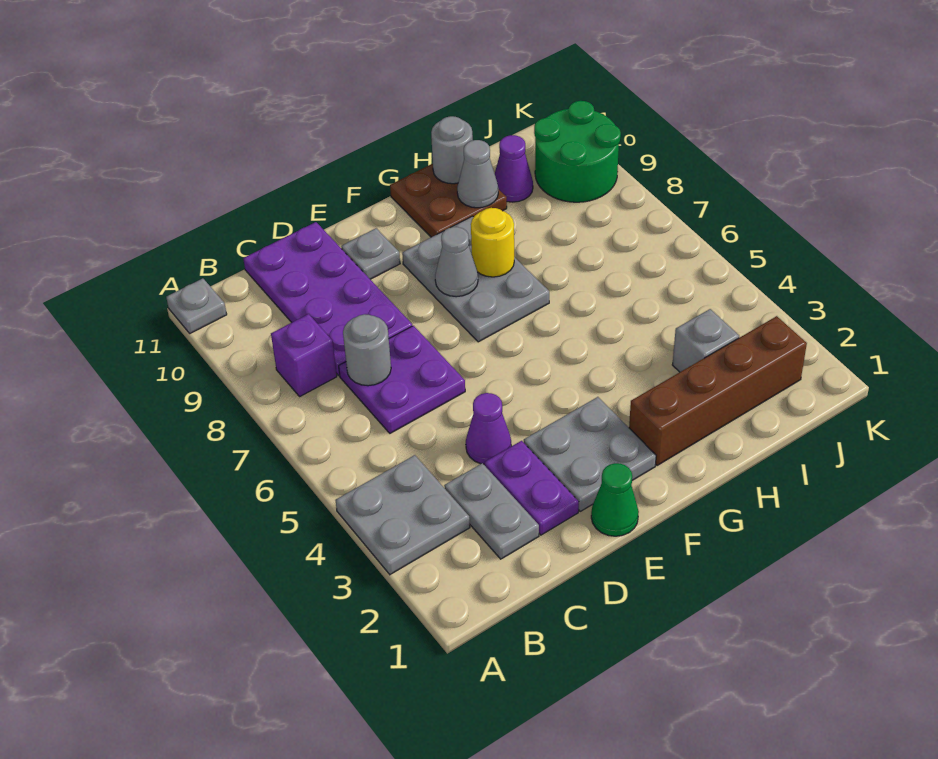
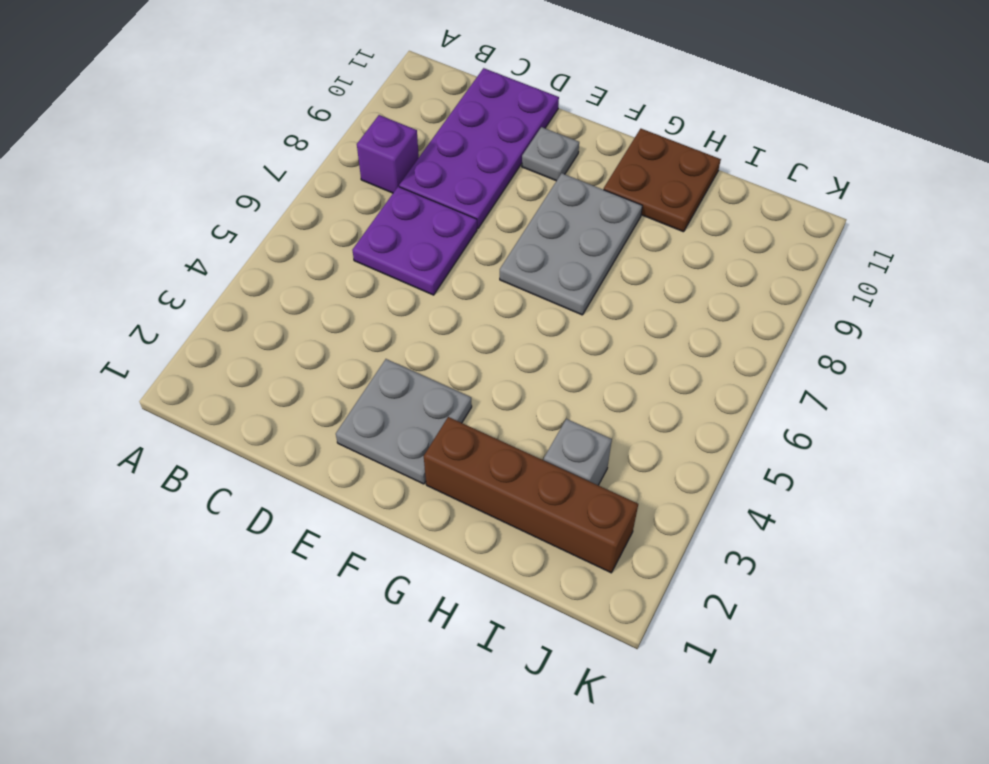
none -> grey 2x2 plate [335,455,470,574]
none -> grey 1x1 plate [166,278,227,333]
none -> grey 1x2 plate [444,463,539,559]

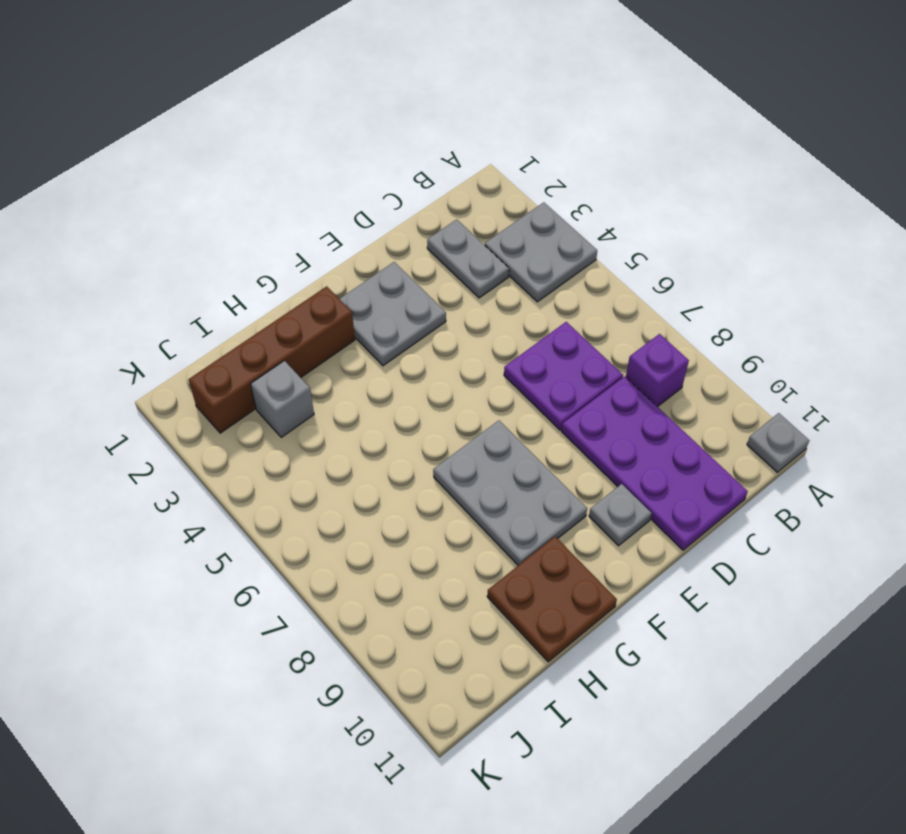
none -> purple 1x2 plate [484,441,579,535]
none -> purple 1x1 cone [466,393,511,464]
none -> green 1x1 cone [591,463,639,536]

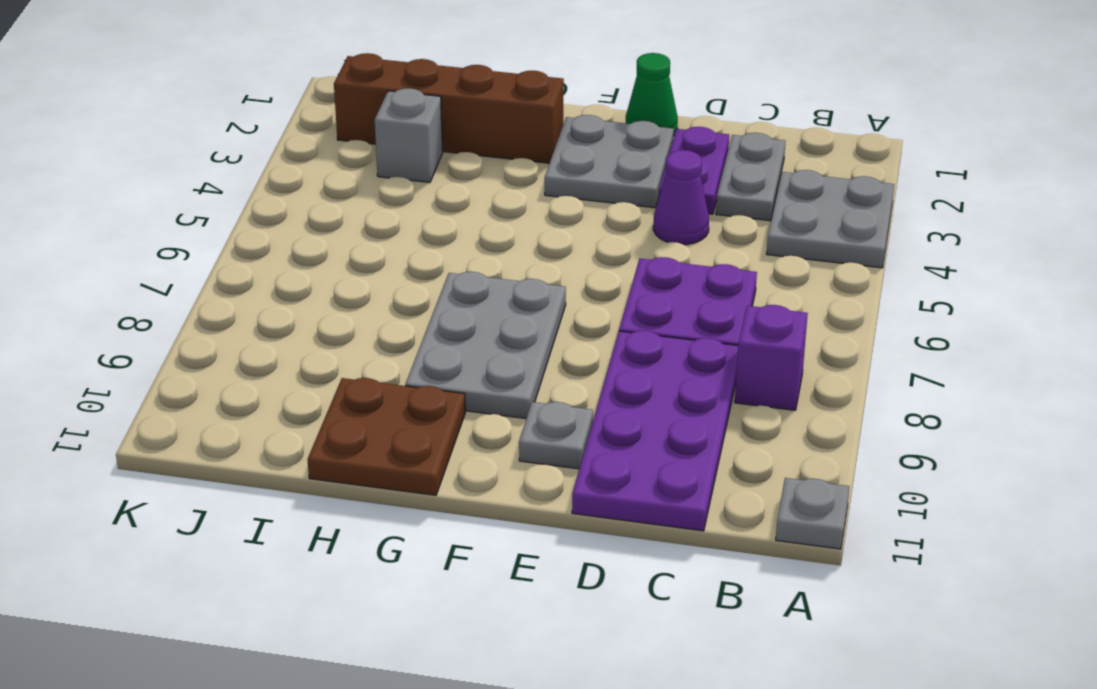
none -> purple 1x1 cone [495,135,533,202]
none -> green 2x2 round brick [534,101,621,202]
none -> grey 1x1 round brick [343,314,391,386]

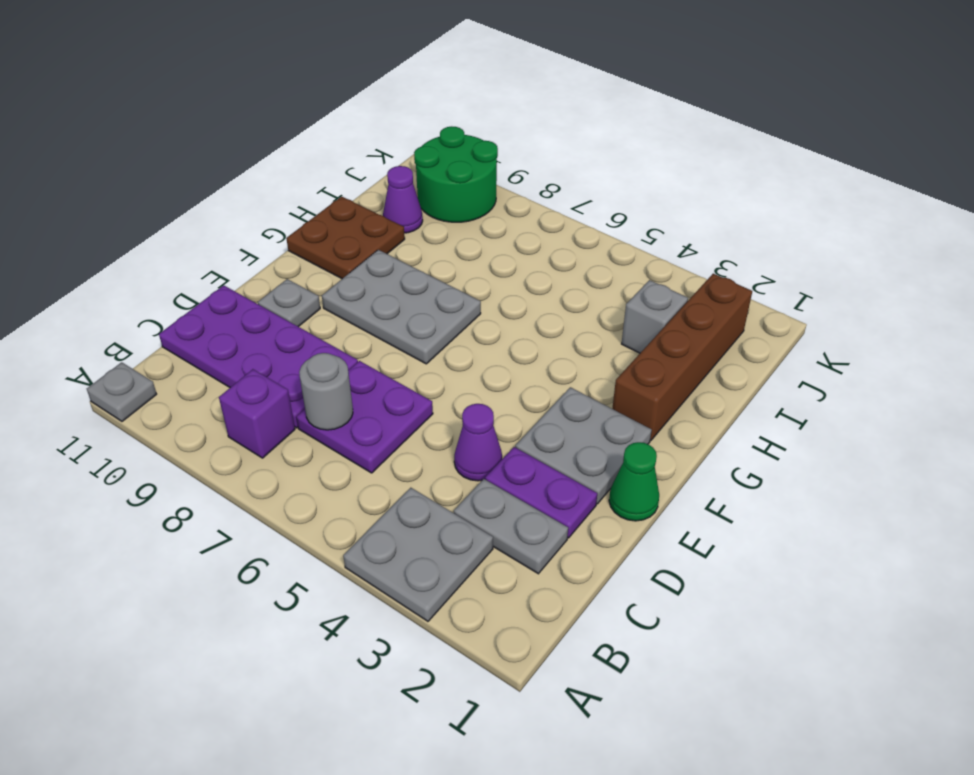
none -> grey 1x1 cone [435,227,478,297]
none -> yellow 1x1 round brick [471,208,514,277]
none -> grey 1x1 cone [457,140,498,208]

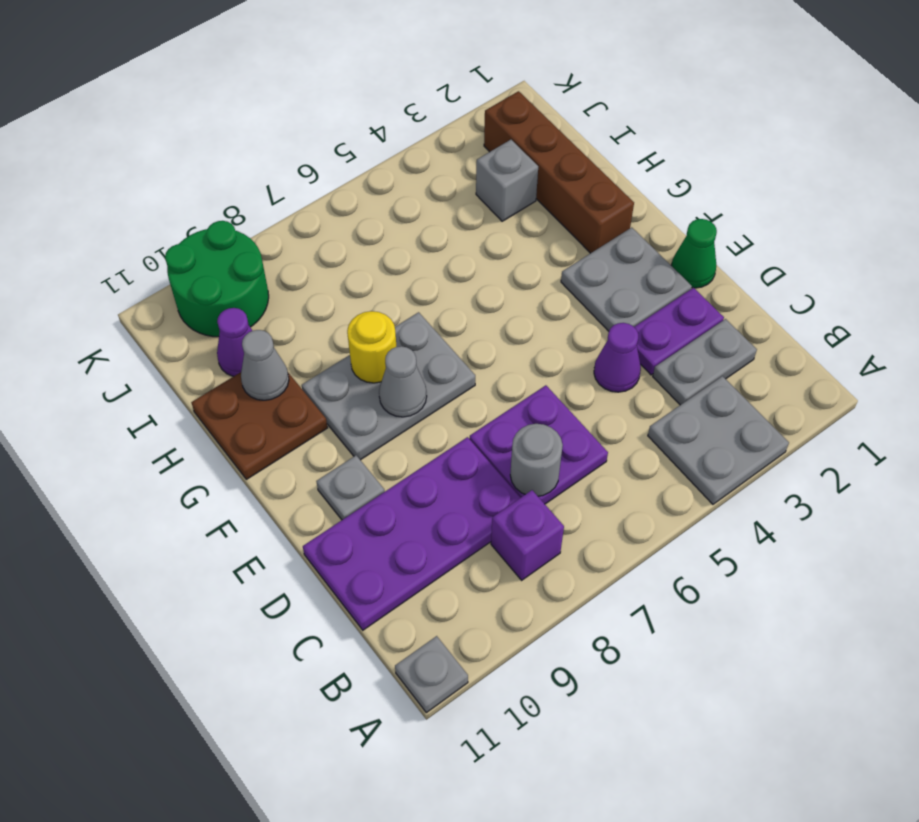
none -> grey 1x1 round brick [431,116,473,184]

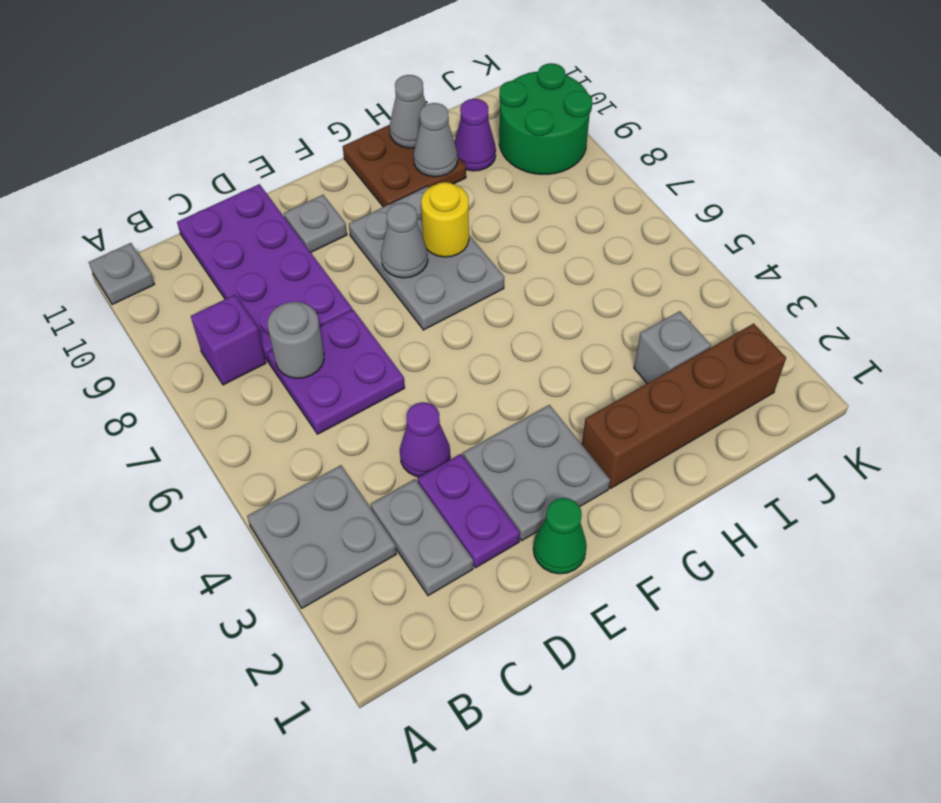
grey 1x1 cone [390,75,427,148] -> grey 1x1 round brick [431,116,473,184]

